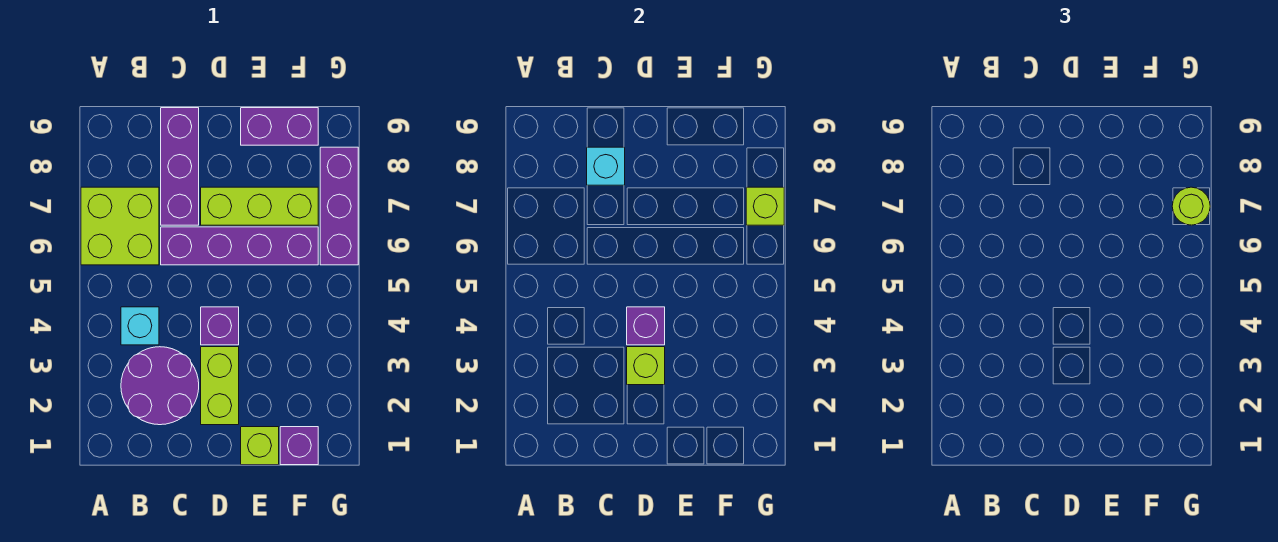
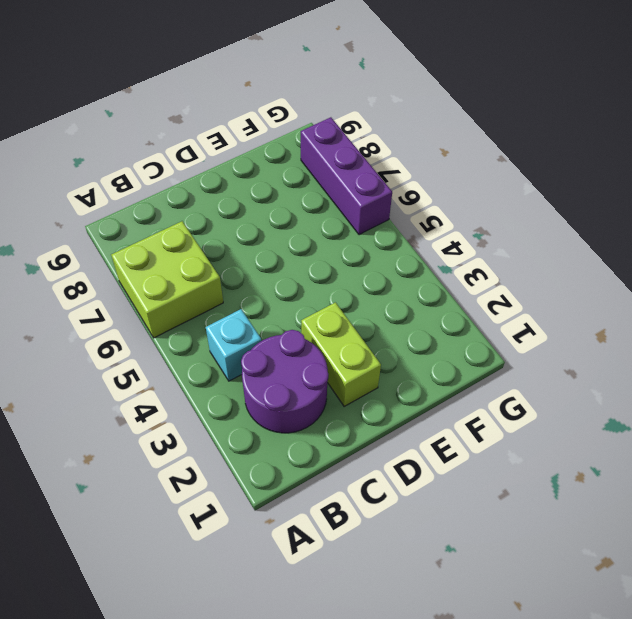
none -> purple 1x4 brick [161,227,318,265]
none -> purple 1x3 brick [161,108,199,225]
none -> purple 1x1 brick [201,307,239,345]

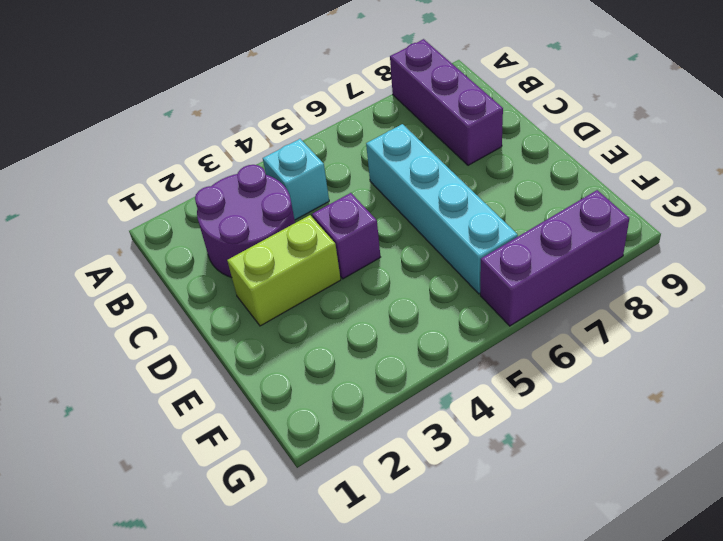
purple 1x3 brick [390,39,503,165] -> purple 1x3 brick turned to [161,108,199,225]
cyan 1x4 brick [366,124,518,294] -> purple 1x4 brick [161,227,318,265]
none -> lime 2x2 brick [81,187,159,265]
none -> lime 1x3 brick [201,187,318,225]
none -> lime 1x1 brick [241,427,279,465]

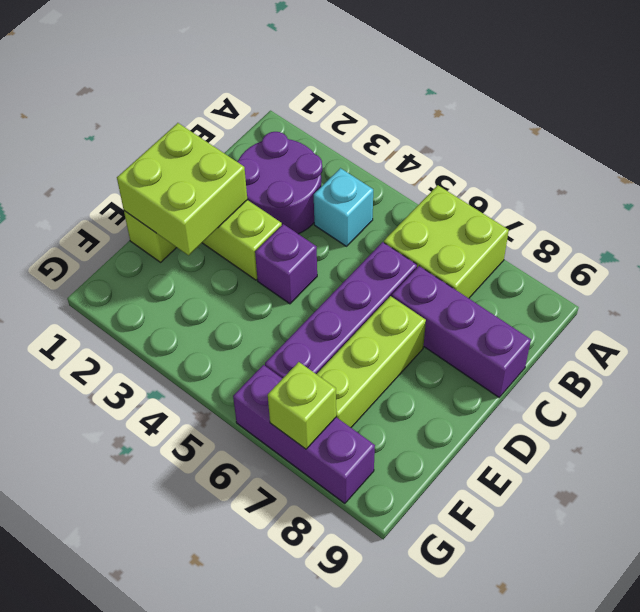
lime 2x2 brick [117,123,247,255] -> none
none -> purple 1x2 brick [241,108,318,145]
none -> purple 1x1 brick [280,427,318,465]
none -> cyan 1x1 brick [587,147,625,185]

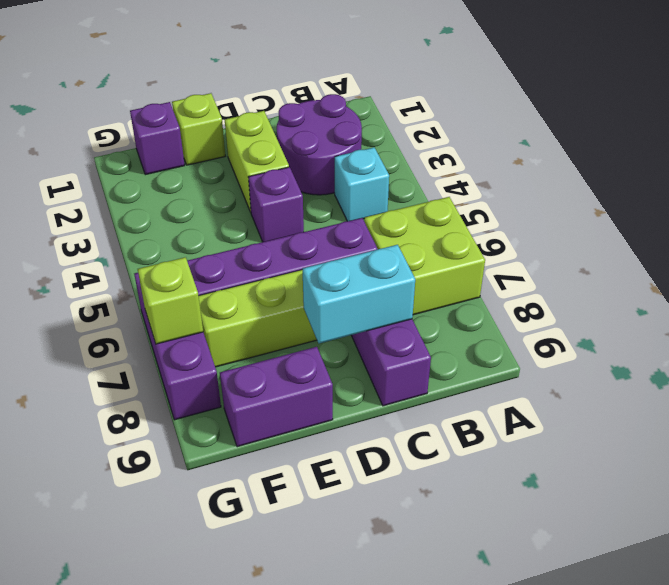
cyan 1x2 brick [302,245,415,343] -> cyan 1x1 brick [587,147,625,185]
none -> lime 1x1 brick [627,347,665,385]
none -> purple 1x1 brick [627,307,665,345]
none -> lime 1x1 round brick [1172,187,1210,225]

